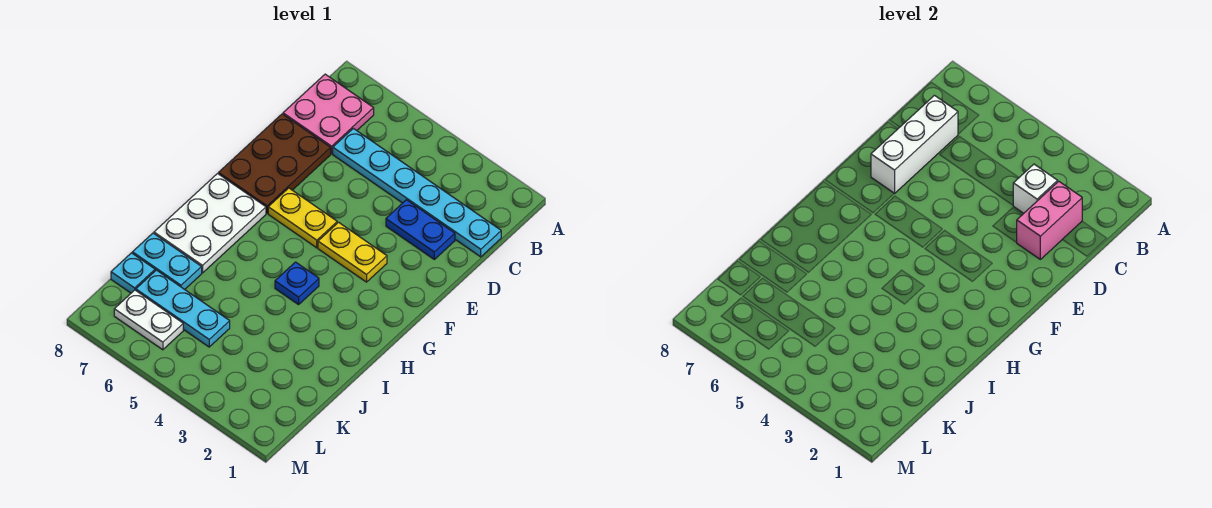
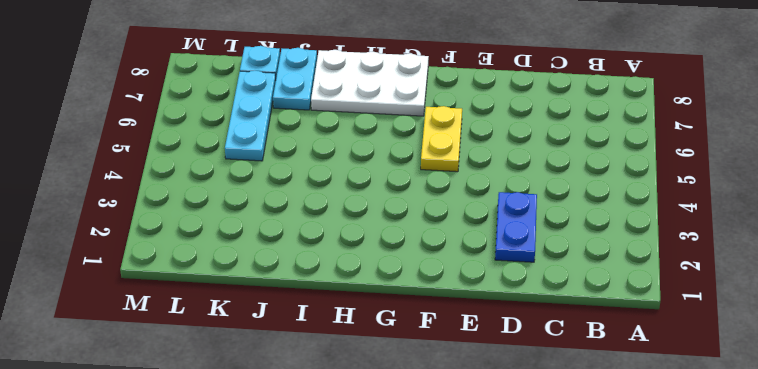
none -> pink 2x2 plate [283,74,374,154]
none -> cyan 1x6 plate [333,128,501,257]
none -> brown 2x3 plate [219,114,331,213]

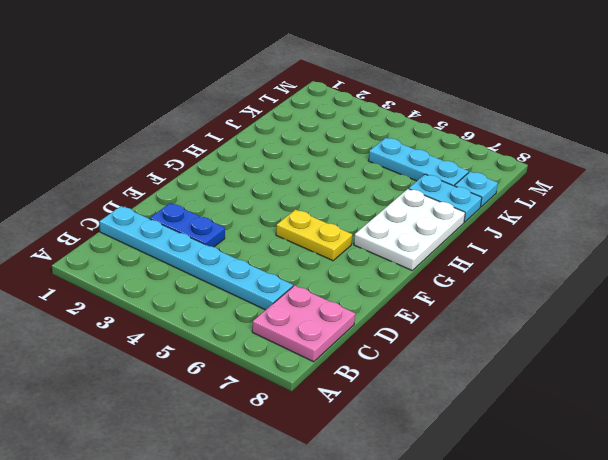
none -> brown 2x3 plate [219,114,331,213]
none -> yellow 1x2 plate [318,222,387,282]
none -> blue 1x1 plate [275,262,319,305]

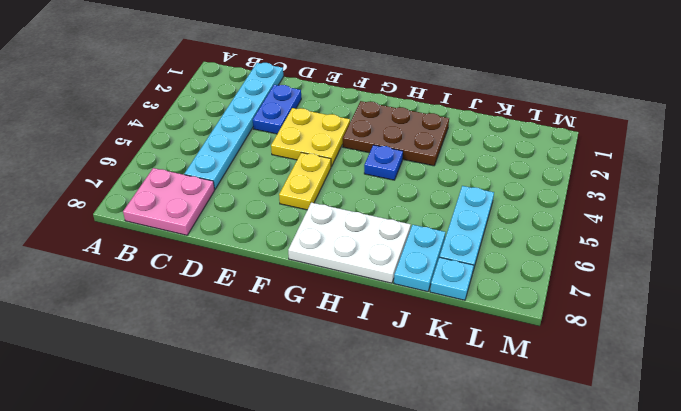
yellow 2x2 plate [271,108,350,167] -> yellow 1x2 plate [318,222,387,282]
brown 2x3 plate [343,101,449,166] -> brown 2x3 plate moved to [219,114,331,213]
none -> white 1x2 plate [114,290,183,350]
none -> pink 1x2 brick [1016,181,1082,259]
none -> white 1x1 brick [1013,164,1058,213]

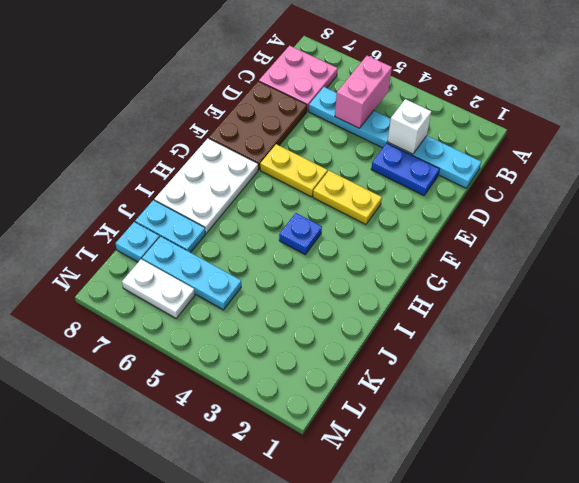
pink 1x2 brick [335,56,392,128] -> pink 1x2 brick moved to [1016,181,1082,259]
none -> white 1x3 brick [871,95,958,193]

